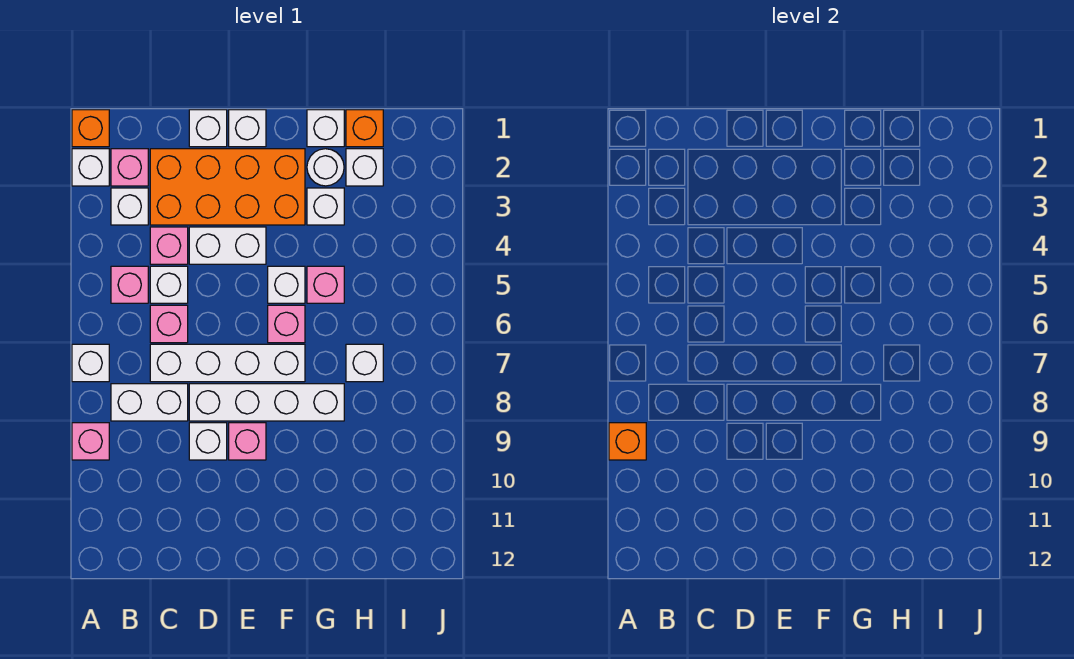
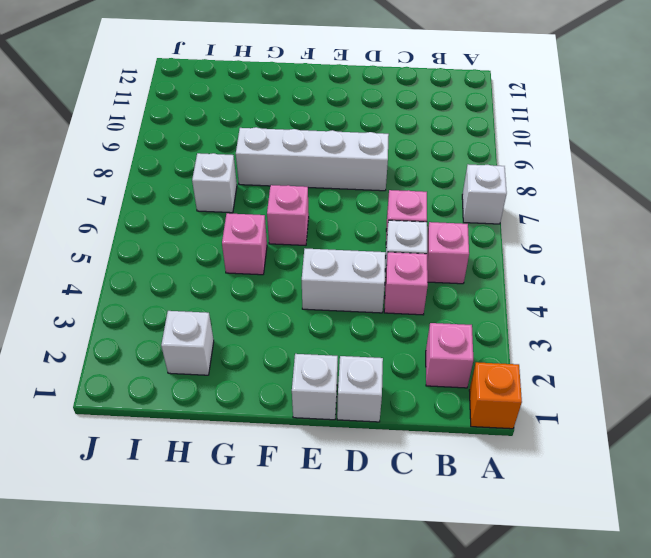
none -> white 1x1 brick [72,149,109,186]
none -> pink 1x1 brick [72,423,109,460]
none -> white 1x1 brick [111,188,148,225]

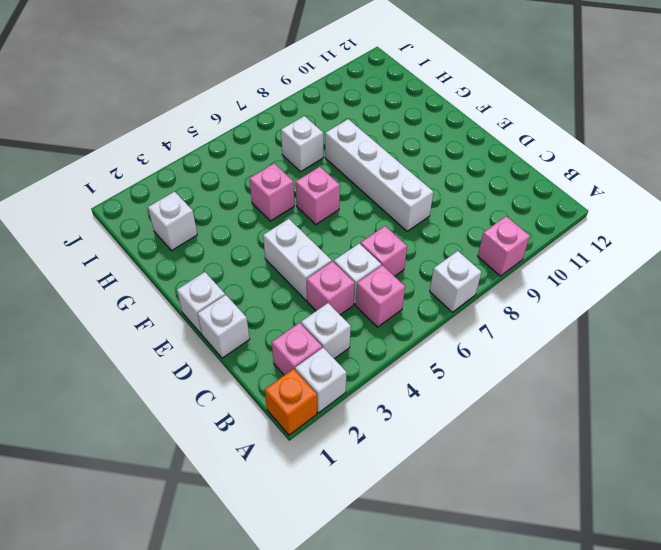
none -> white 1x2 brick [111,384,188,421]
none -> orange 2x4 brick [150,149,305,225]
none -> white 1x4 brick [150,344,305,382]

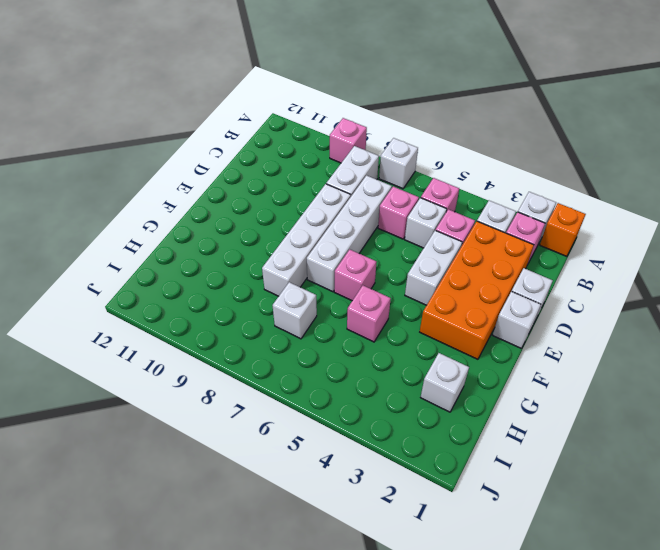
none -> white 1x1 brick [189,423,227,460]
none -> pink 1x1 brick [229,423,266,460]
none -> white 1x1 brick [268,266,305,303]

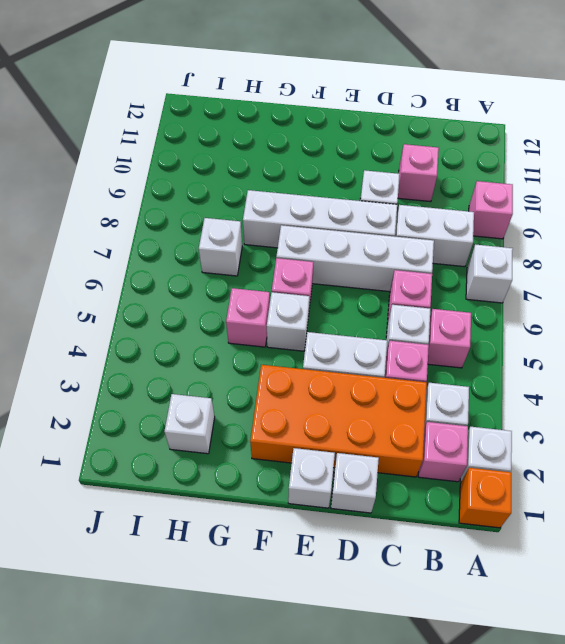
pink 1x1 brick [398,144,439,202] -> pink 1x1 brick moved to [229,423,266,460]
none -> white 1x1 brick [307,110,344,147]
none -> white 1x1 round brick [307,149,344,186]
none -> white 1x1 brick [307,188,344,225]

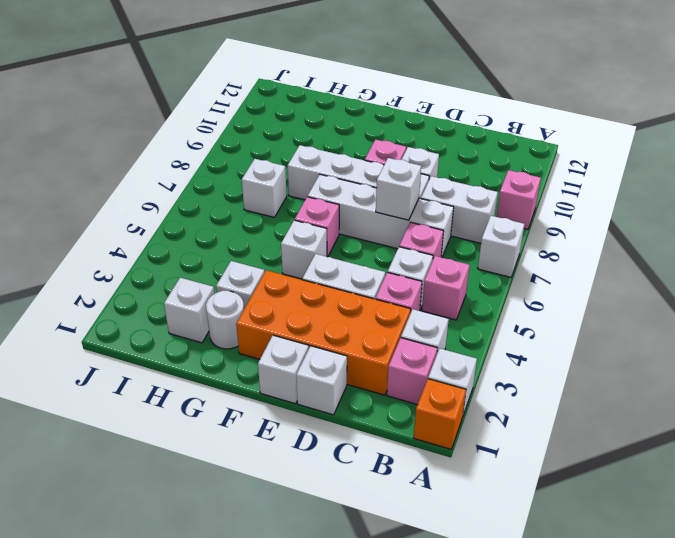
white 1x1 brick [376,158,421,220] -> white 1x1 brick moved to [307,110,344,147]
none -> pink 1x1 brick [307,266,344,303]
none -> orange 1x1 brick [346,110,383,147]
none -> orange 1x1 brick [609,423,646,460]

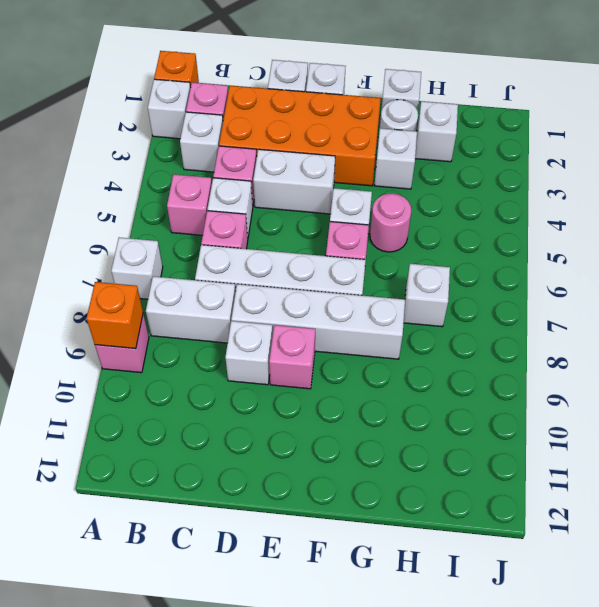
pink 1x1 round brick [370,193,411,252] -> pink 1x1 brick [307,266,344,303]
none -> orange 1x1 brick [346,110,383,147]

